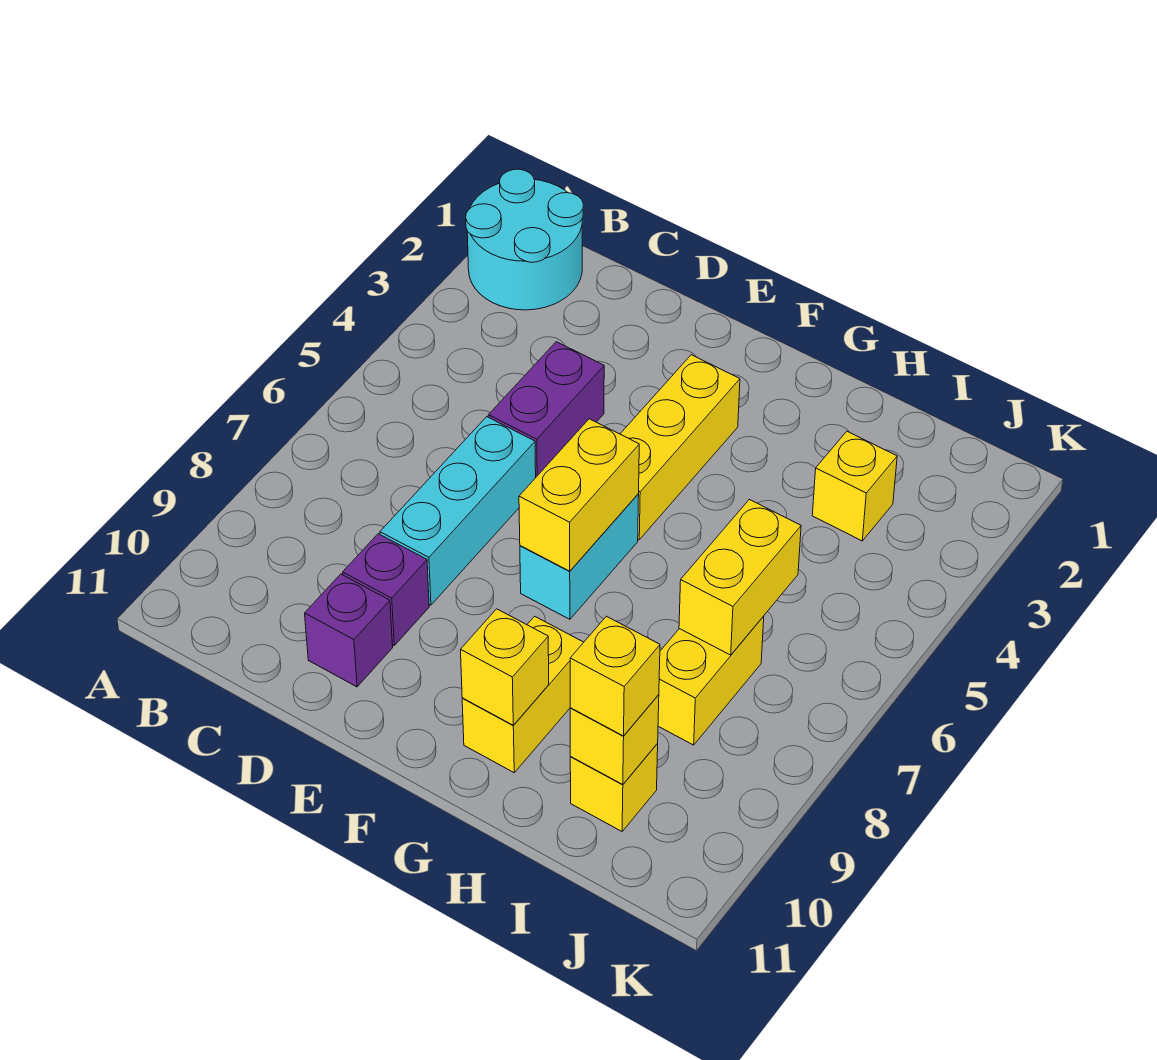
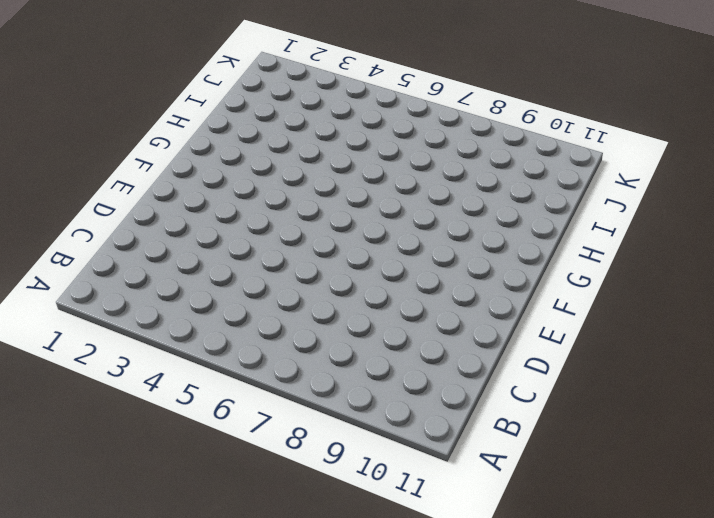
none -> cyan 2x2 round brick [466,169,583,310]
none -> purple 1x2 brick [488,342,604,477]
none -> cyan 1x3 brick [380,417,536,605]

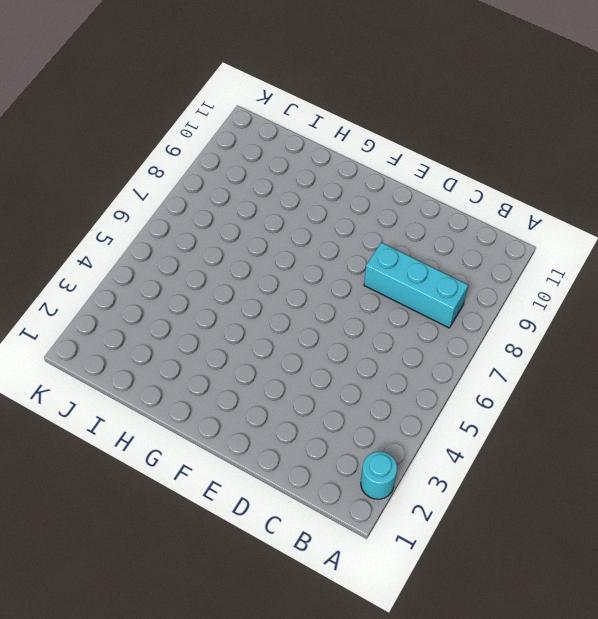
cyan 1x1 round brick [361,451,397,499] -> cyan 2x2 round brick [466,169,583,310]
cyan 1x3 brick [364,242,468,328] -> cyan 1x3 brick turned to [380,417,536,605]
none -> purple 1x2 brick [488,342,604,477]
none -> purple 1x1 brick [343,534,429,645]
none -> purple 1x1 brick [305,574,393,687]

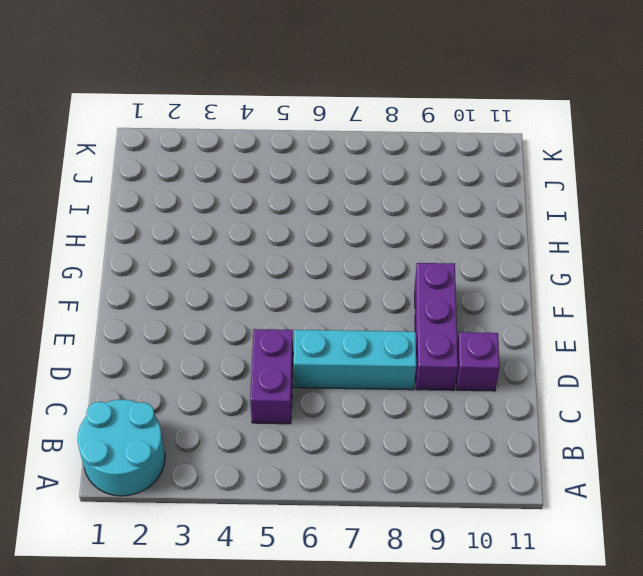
purple 1x2 brick [250,329,293,424] -> purple 1x2 brick turned to [488,342,604,477]
purple 1x3 brick [415,263,458,390] -> purple 1x1 brick [343,534,429,645]
none -> yellow 1x3 brick [621,355,740,540]
none -> cyan 1x2 brick [520,494,639,619]
none -> yellow 1x2 brick [462,616,584,772]

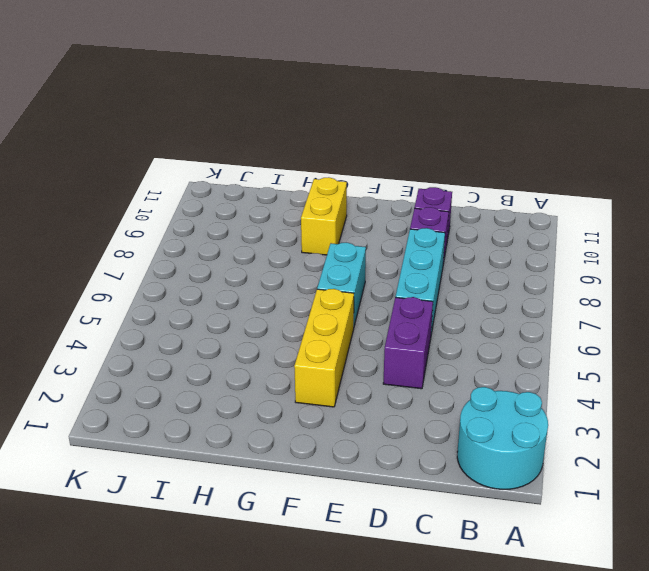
none -> yellow 1x1 brick [812,432,897,541]
none -> yellow 1x2 brick [658,616,764,745]
none -> yellow 1x1 brick [570,744,658,831]

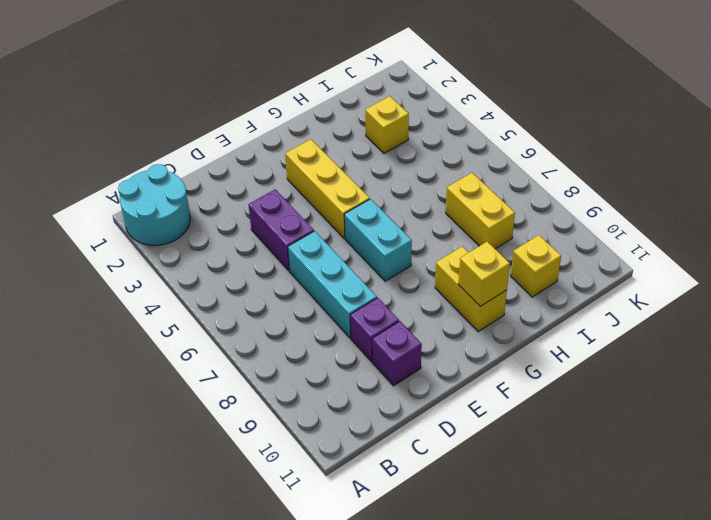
none -> yellow 1x2 brick [519,419,639,571]
none -> yellow 1x2 brick [679,499,801,655]
none -> yellow 1x1 brick [570,695,659,785]

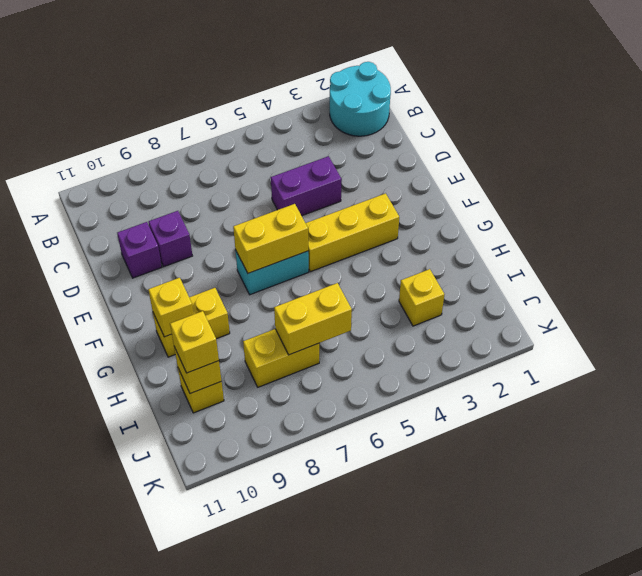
none -> cyan 1x3 brick [380,417,536,605]

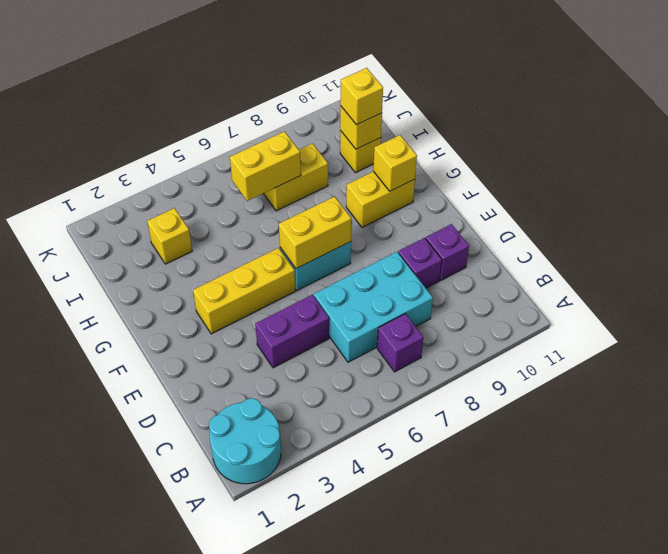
purple 1x1 brick [377,314,423,372] -> none
cyan 2x3 brick [314,252,433,362] -> cyan 1x3 brick [380,417,536,605]

